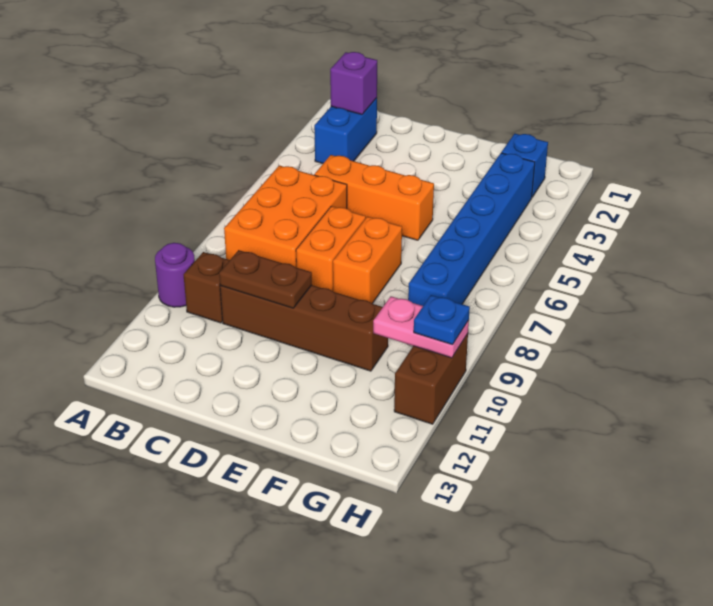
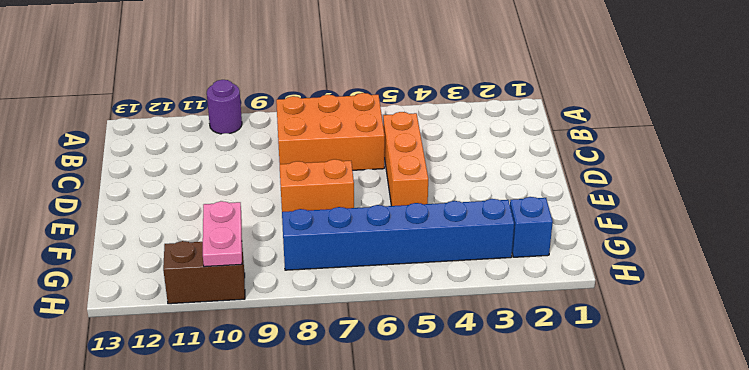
none -> blue 1x2 brick [314,98,377,164]
none -> brown 1x1 brick [183,252,230,323]
none -> brown 1x4 brick [220,285,388,371]

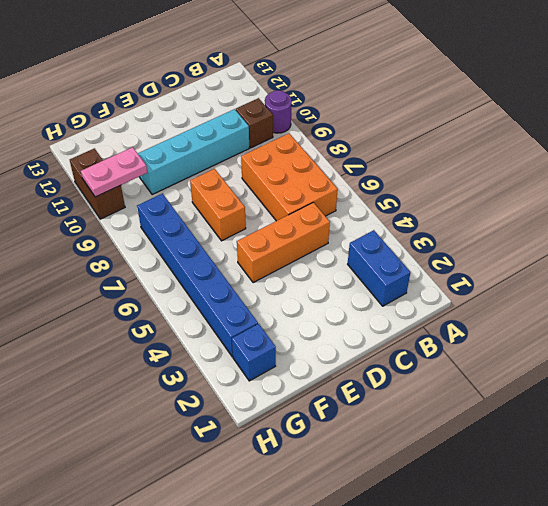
cyan 1x4 brick [138,109,249,195] -> brown 1x4 brick [220,285,388,371]
none -> orange 1x2 brick [296,206,366,291]
none -> purple 1x1 brick [330,52,377,114]
none -> brown 1x2 plate [219,250,312,308]

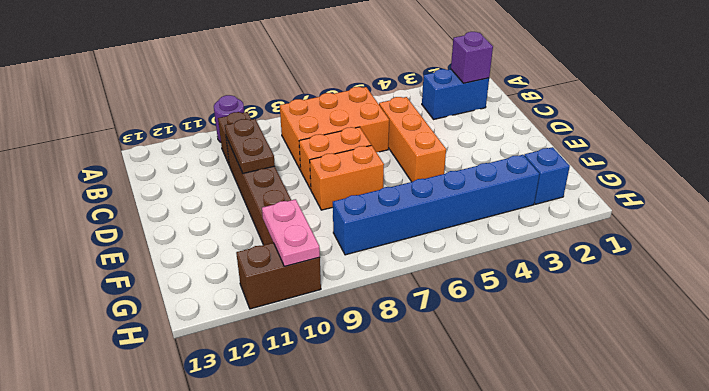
none -> blue 1x1 plate [414,295,470,345]

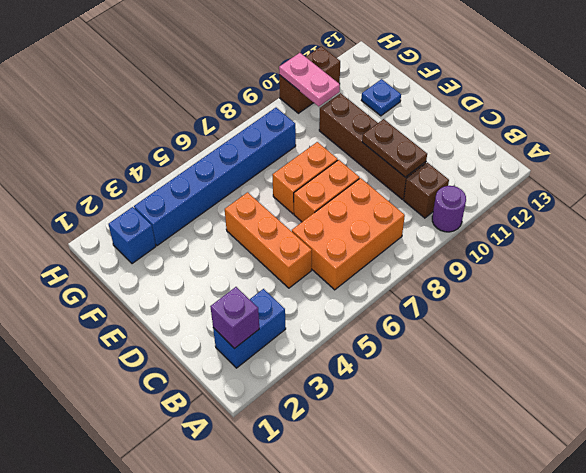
blue 1x1 plate [361,79,401,116] -> blue 1x1 plate moved to [414,295,470,345]

